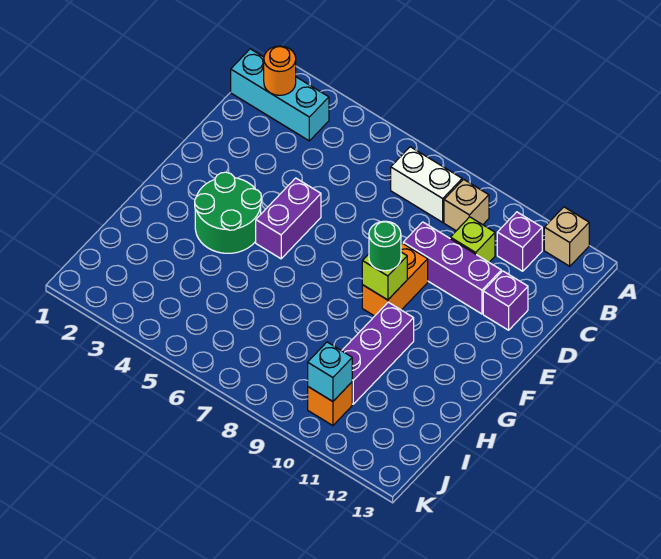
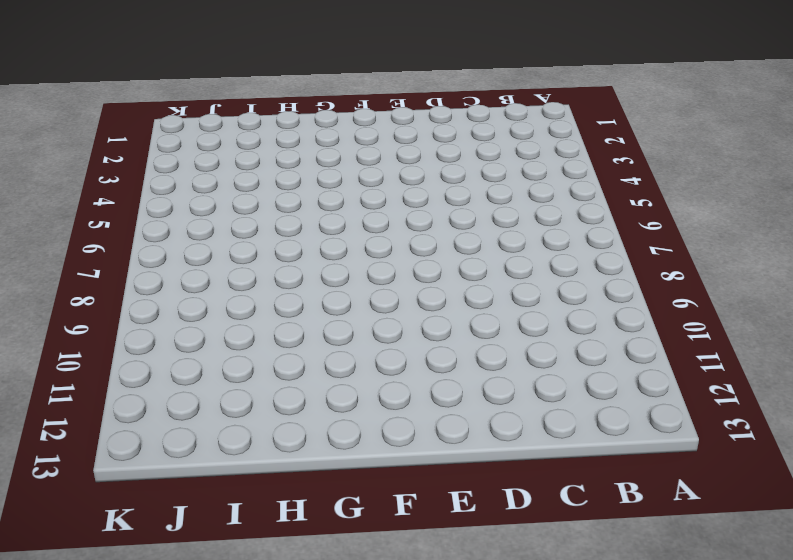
none -> tan 1x1 brick [544,207,589,266]
none -> cyan 1x3 brick [231,49,329,141]
none -> white 1x2 brick [391,147,462,222]

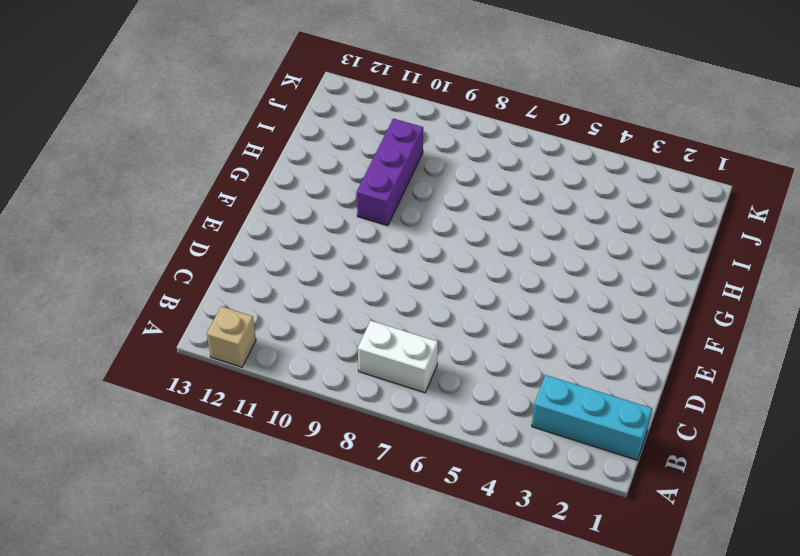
none -> tan 1x1 brick [444,179,489,231]
none -> purple 1x1 brick [497,212,542,271]
none -> lime 1x1 brick [450,217,495,262]

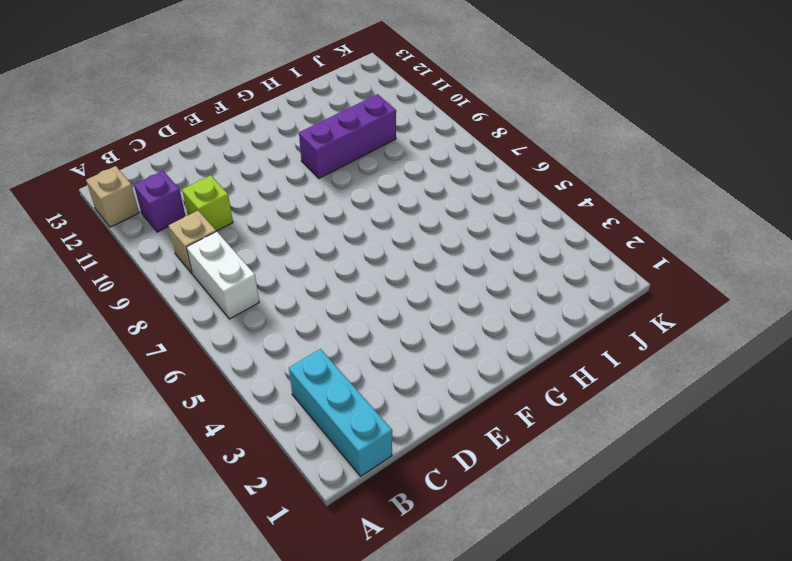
none -> purple 1x3 brick [403,222,501,314]
none -> purple 1x1 brick [483,271,528,330]
none -> purple 1x2 brick [256,178,321,259]

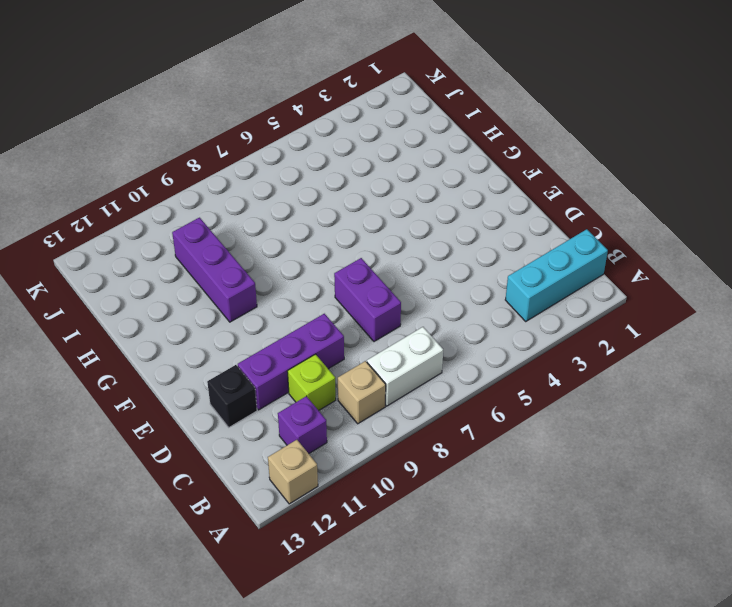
purple 1x2 brick [334,258,401,341] -> purple 1x2 brick moved to [256,178,321,259]
black 1x1 brick [207,365,257,427] -> purple 1x1 brick [483,271,528,330]
none -> orange 1x2 brick [362,243,428,316]
none -> green 2x2 round brick [195,172,262,253]
none -> orange 1x1 brick [308,382,352,426]

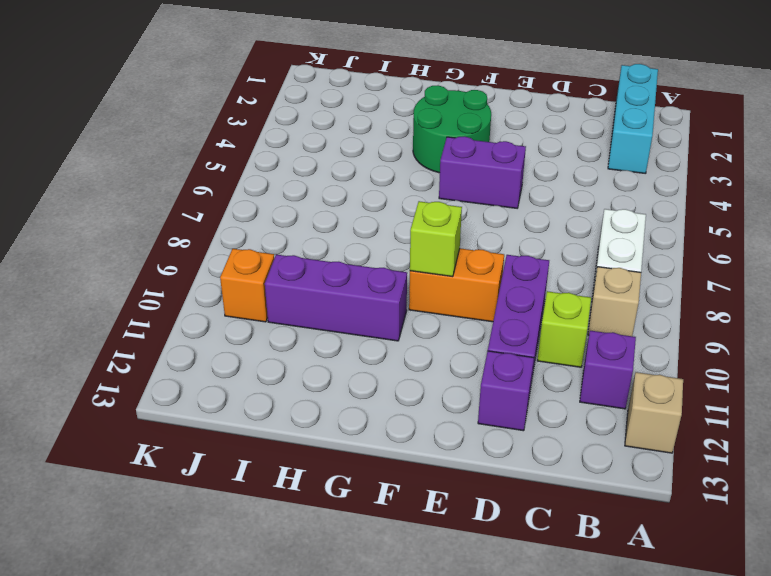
none -> orange 1x1 round brick [264,46,296,95]
none -> cyan 1x1 brick [308,342,352,401]
none -> green 1x1 round brick [369,221,401,271]

